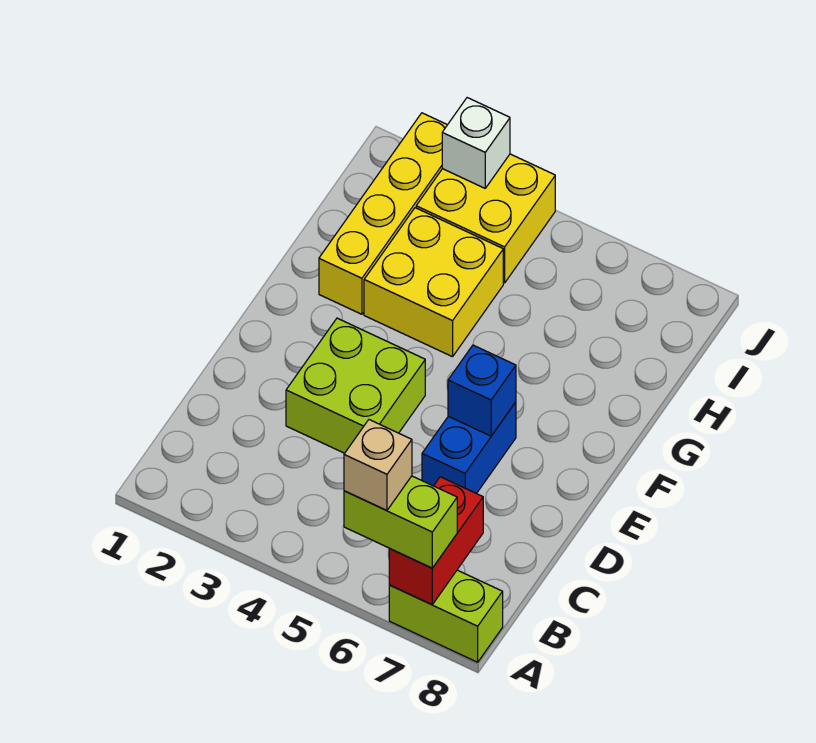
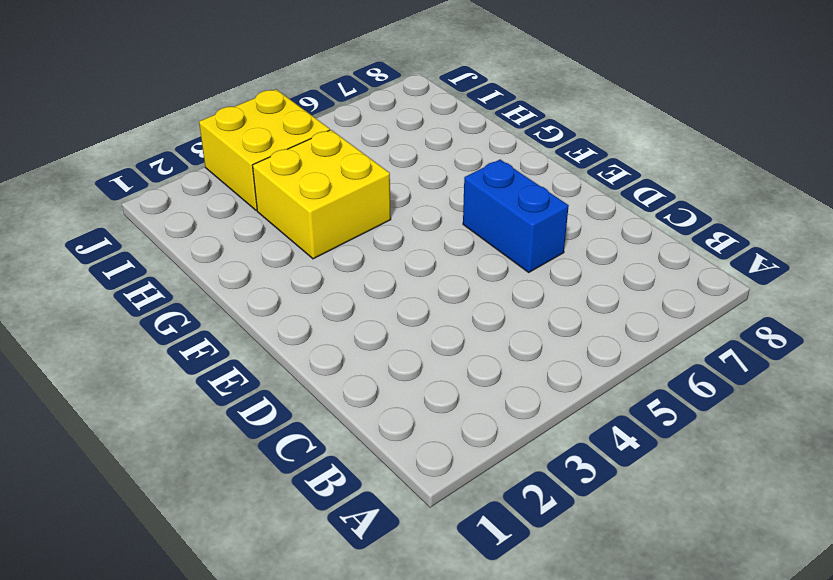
none -> lime 1x2 brick [389,570,503,662]
none -> lime 2x2 brick [286,318,425,453]

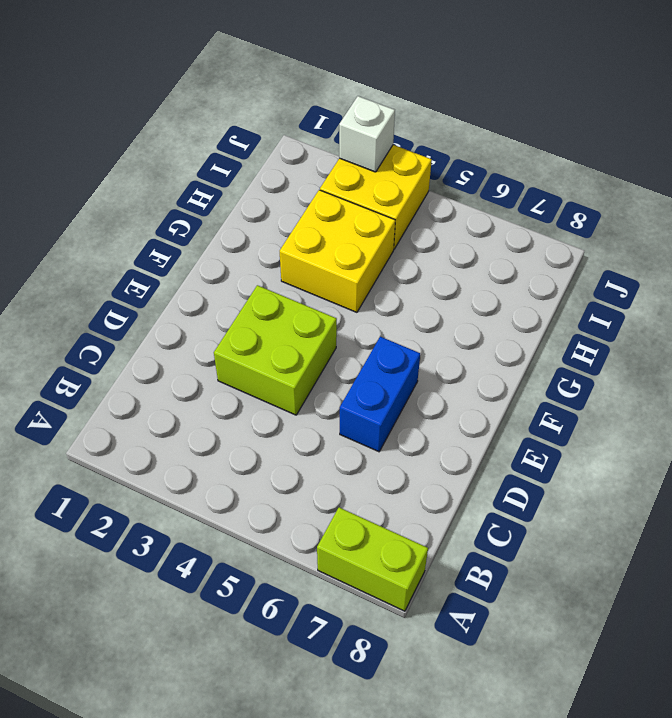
none -> yellow 1x4 brick [319,113,447,314]
none -> red 1x2 brick [389,477,483,605]

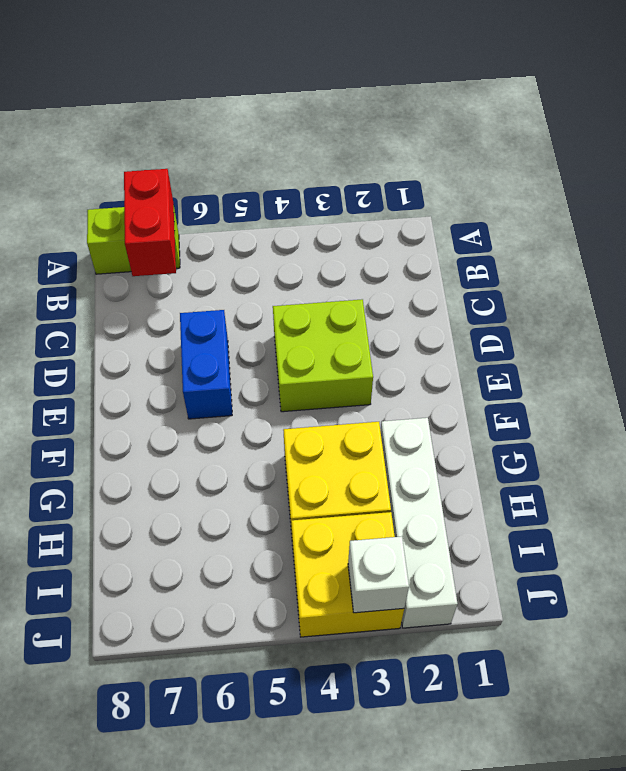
white 1x4 brick [380,418,458,628] -> yellow 1x4 brick [319,113,447,314]
none -> blue 1x1 brick [448,345,516,436]
none -> lime 1x2 brick [344,476,457,568]

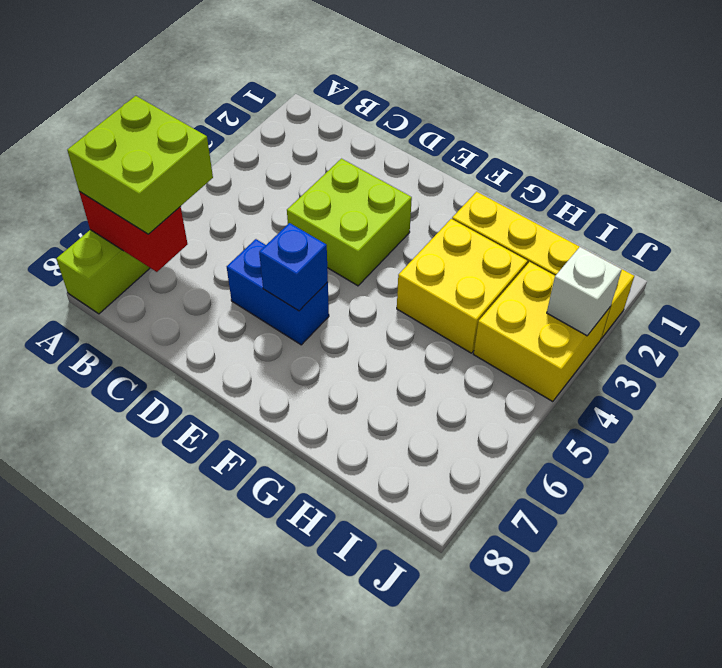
lime 2x2 brick [67,96,213,234] -> lime 1x2 brick [344,476,457,568]
none -> tan 1x1 brick [344,420,412,511]

